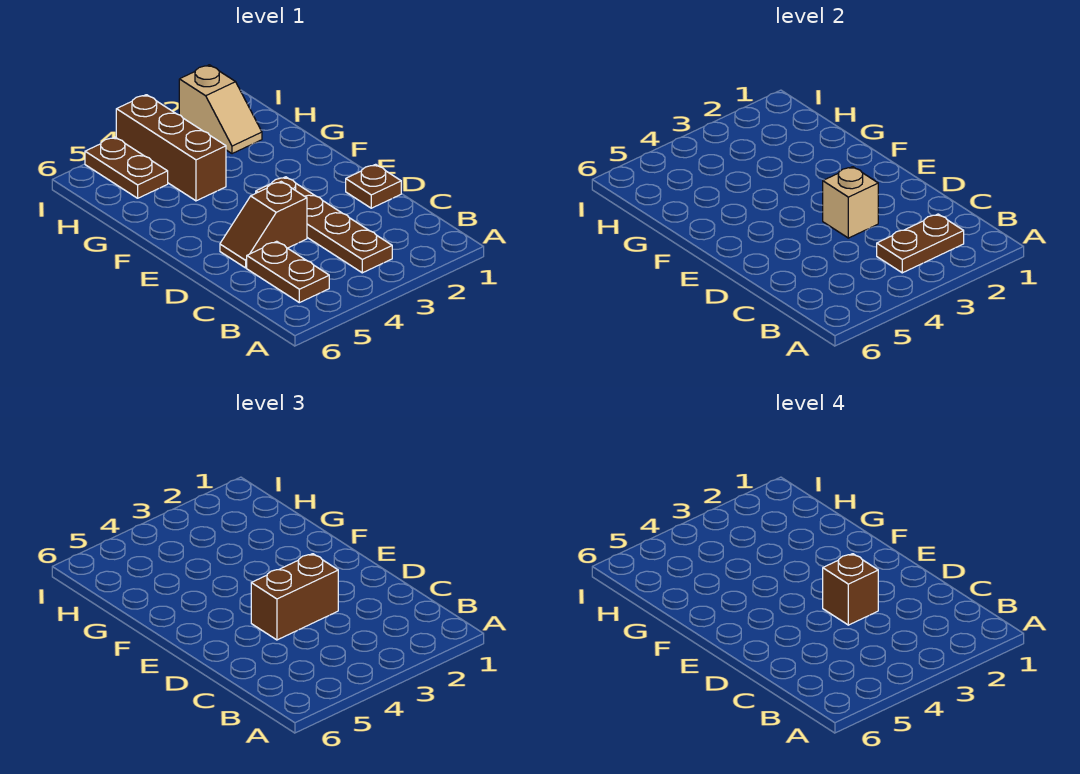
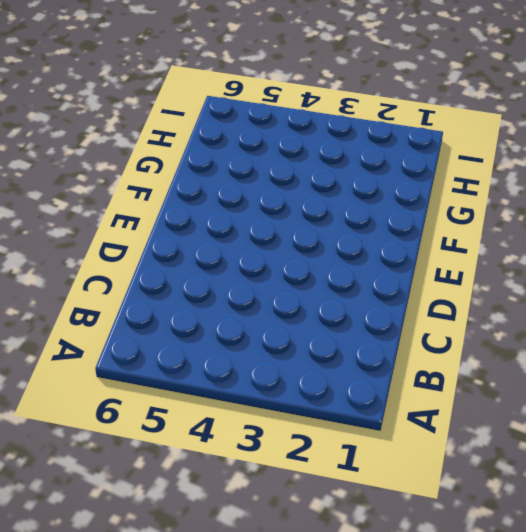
none -> brown 1x4 plate [256,177,392,273]
none -> brown 1x2 plate [247,241,329,303]

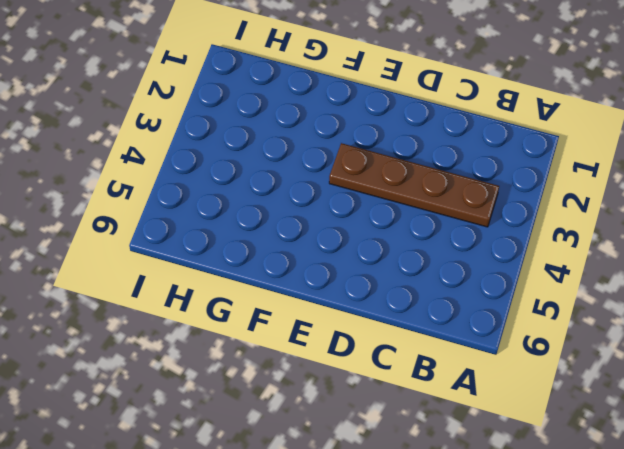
none -> brown 1x2 plate [247,241,329,303]
none -> brown 1x1 plate [346,164,401,208]

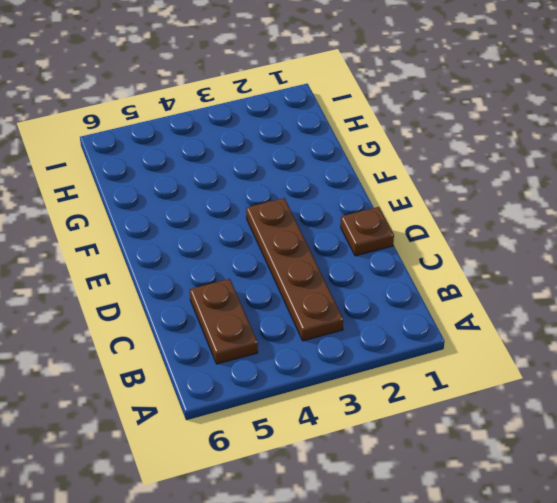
none -> brown 1x2 slope [220,182,307,268]
none -> brown 1x3 brick [116,95,226,201]

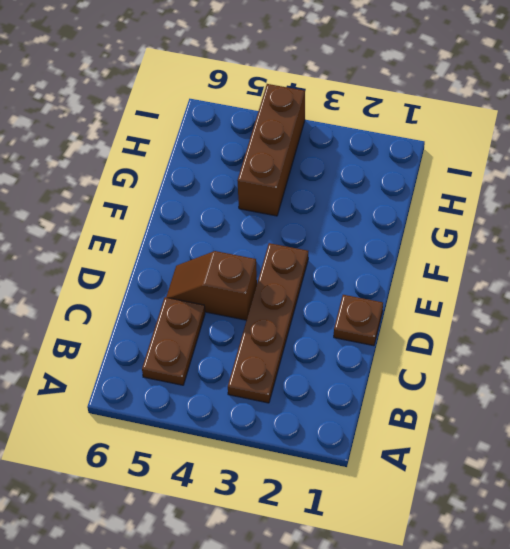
none -> tan 1x2 slope [179,65,262,154]
none -> brown 1x2 plate [85,137,168,198]

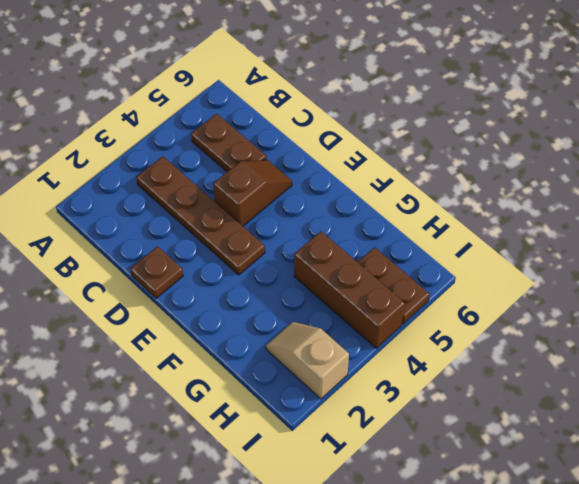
none -> brown 1x2 plate [877,214,964,273]
none -> tan 1x1 brick [823,167,878,238]

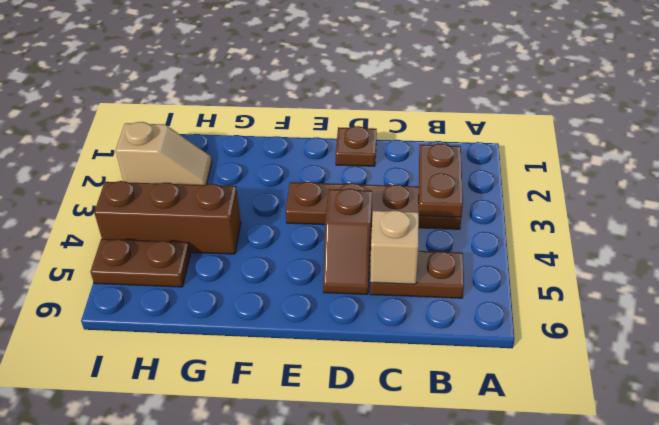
tan 1x1 brick [370,210,419,284] -> tan 1x1 brick moved to [823,167,878,238]
none -> brown 1x2 brick [251,554,338,640]
none -> brown 1x1 brick [823,554,878,625]

